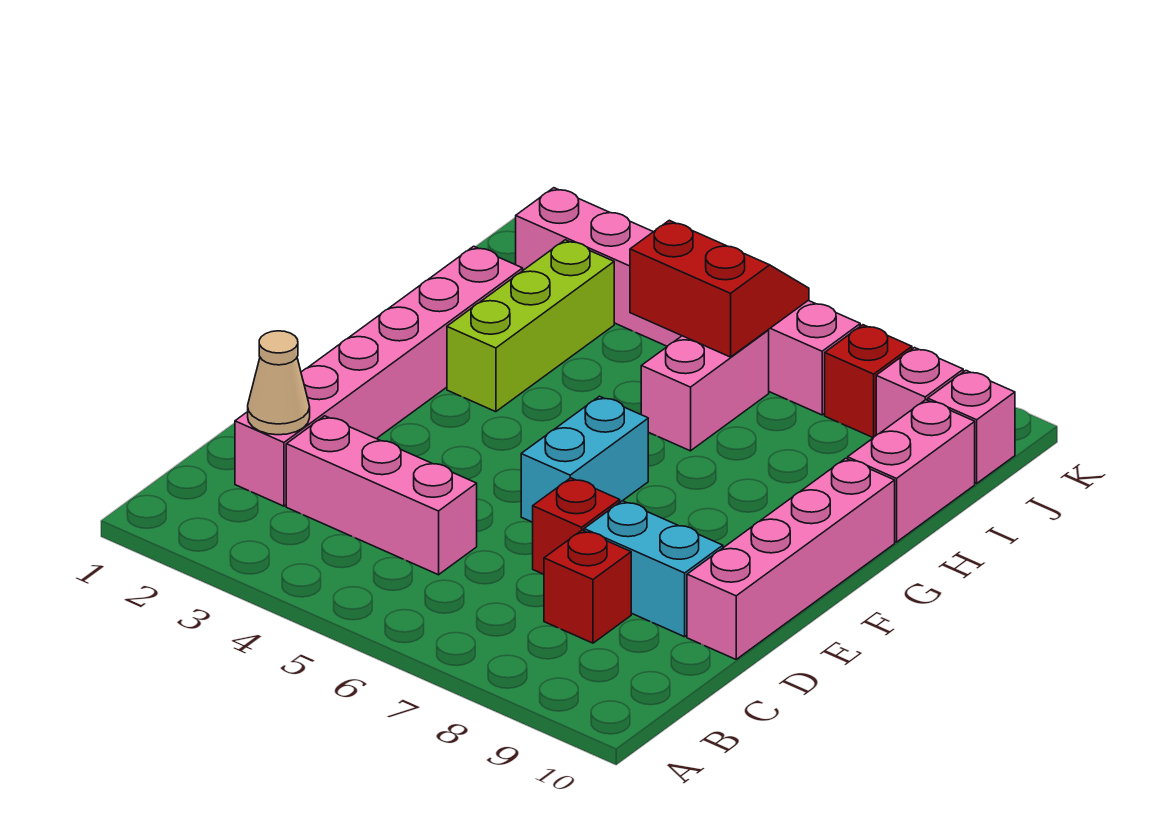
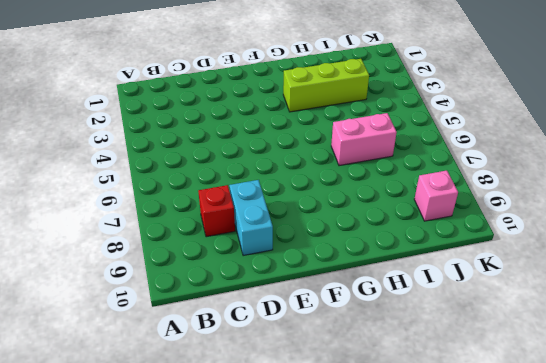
none -> pink 1x6 brick [235,246,523,506]
none -> pink 1x3 brick [286,416,477,575]
none -> red 1x1 brick [533,478,620,574]

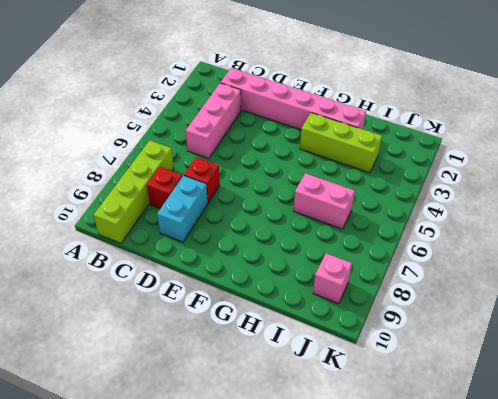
lime 1x4 brick [94,141,174,243] -> none
none -> pink 1x4 brick [687,458,895,659]
none -> cyan 1x2 brick [521,396,648,522]
none -> pink 1x2 brick [848,400,975,542]

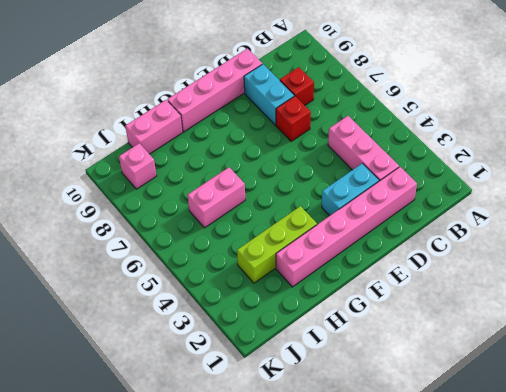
cyan 1x2 brick [322,163,379,216] -> cyan 1x2 brick moved to [521,396,648,522]
none -> pink 1x6 brick [516,188,860,415]
none -> red 1x1 brick [825,325,912,438]
none -> pink 1x1 brick [928,371,1015,483]

